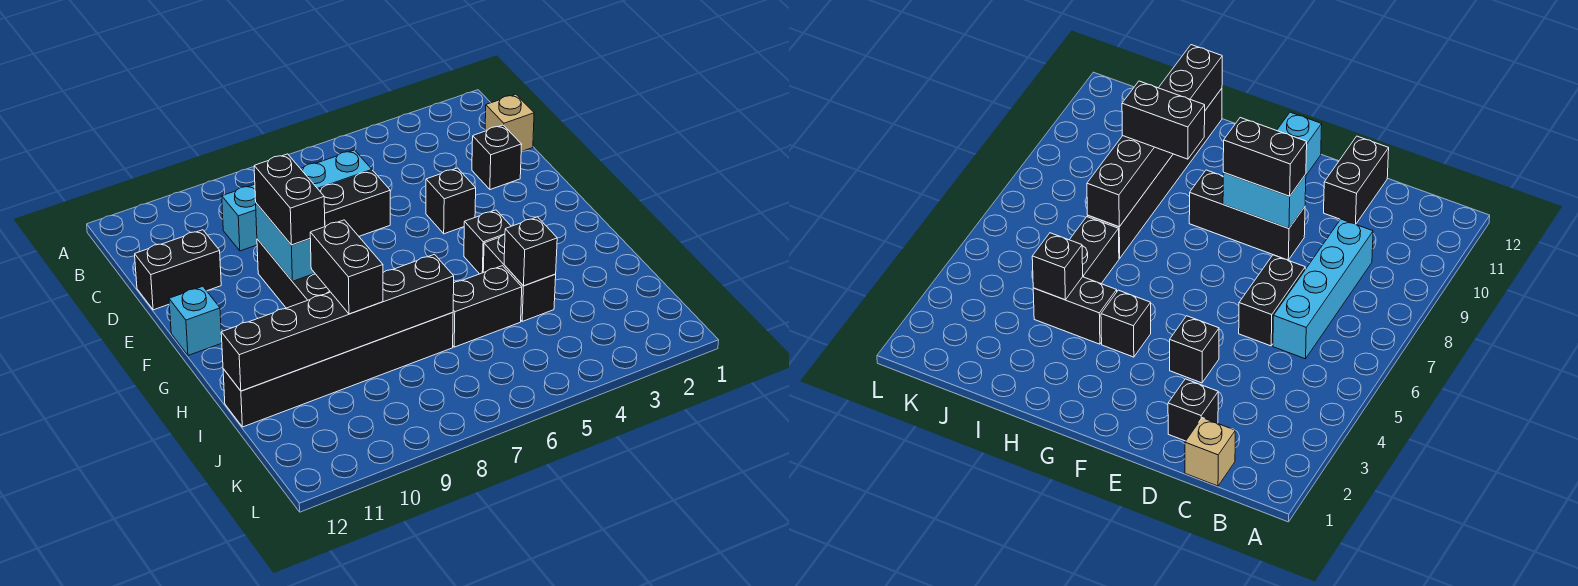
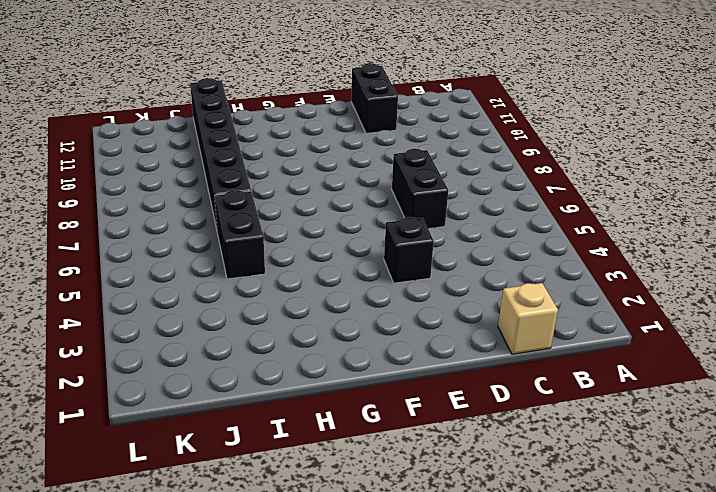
none -> cyan 1x4 brick [222,150,372,251]
none -> black 1x1 brick [472,125,522,190]
none -> black 1x3 brick [257,239,330,308]

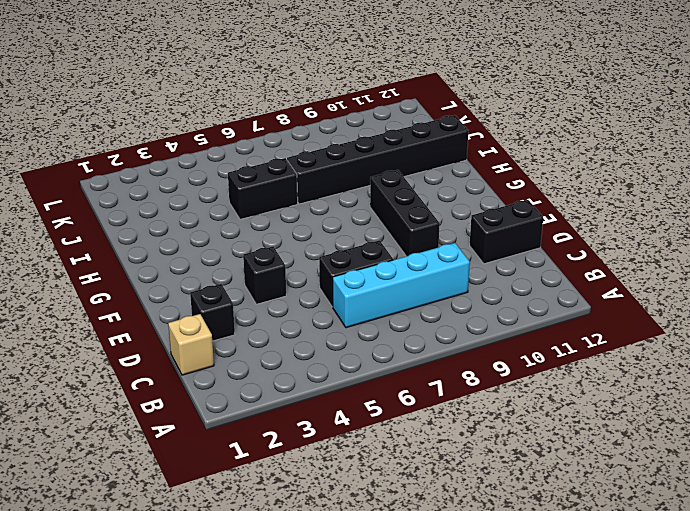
none -> cyan 1x1 brick [169,286,222,356]
none -> black 1x1 brick [464,210,511,274]
none -> black 1x2 brick [483,235,556,321]

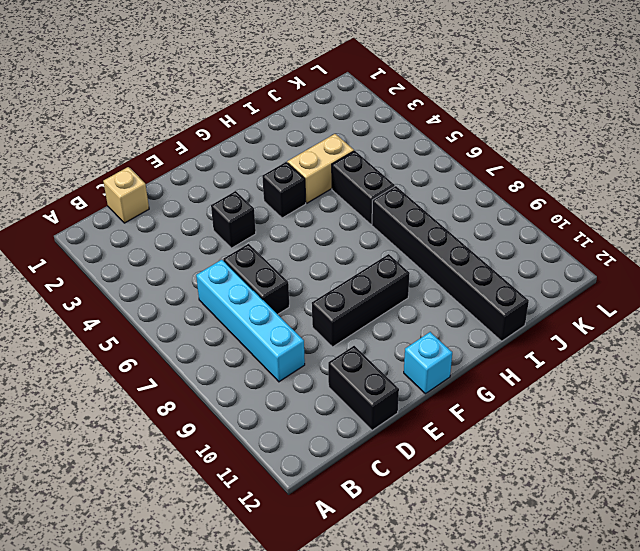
tan 1x2 brick [287,134,354,203] -> black 1x2 brick [483,235,556,321]
none -> black 1x1 brick [472,125,522,190]
none -> cyan 1x2 brick [256,203,315,281]
none -> black 1x1 brick [504,217,557,286]

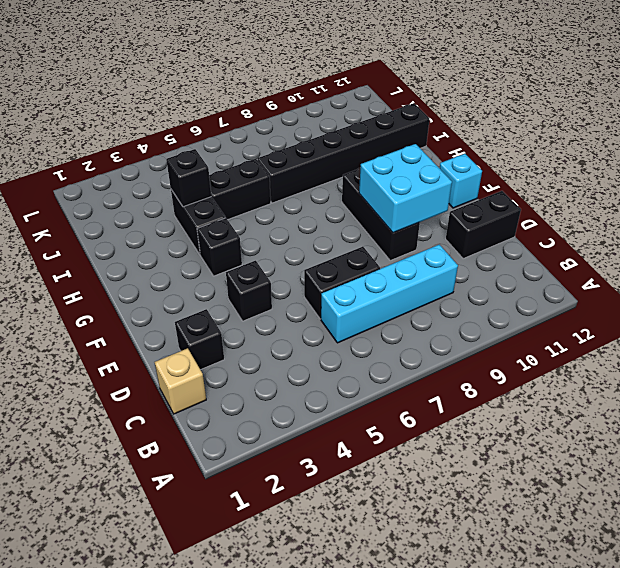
cyan 2x2 brick [359,144,452,233] -> cyan 1x2 brick [256,203,315,281]
none -> black 1x6 brick [221,254,454,391]
none -> black 1x2 brick [254,154,325,245]
none -> black 1x2 brick [310,220,383,314]

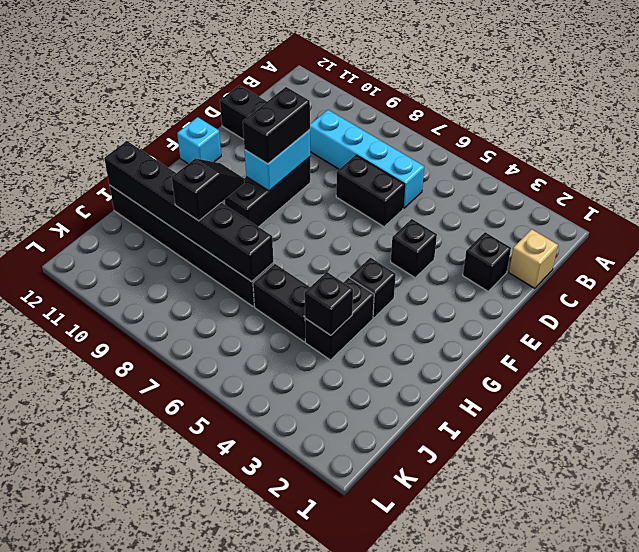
black 1x2 slope [172,158,244,221] -> black 1x2 brick [310,220,383,314]

